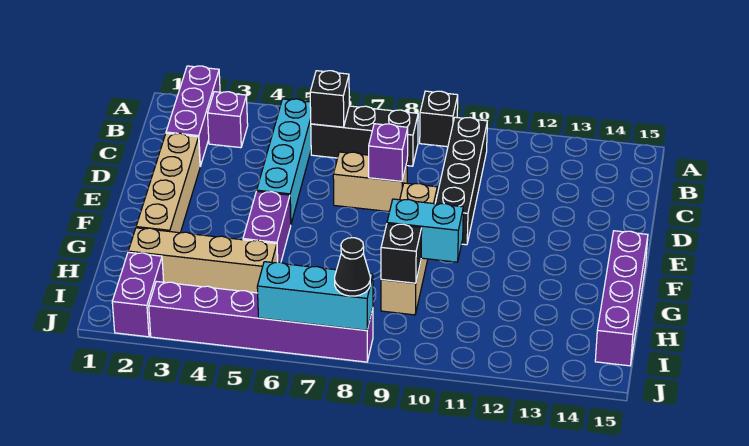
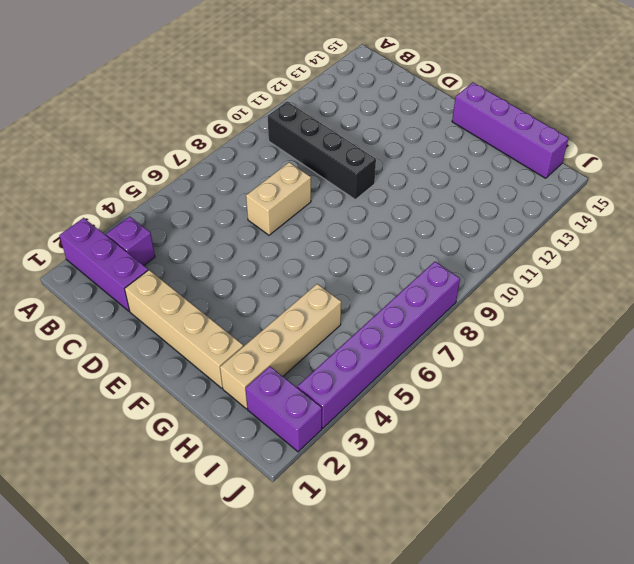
none -> black 1x1 brick [420,91,458,147]
none -> cyan 1x4 brick [257,99,311,223]
none -> black 1x3 brick [311,106,418,166]

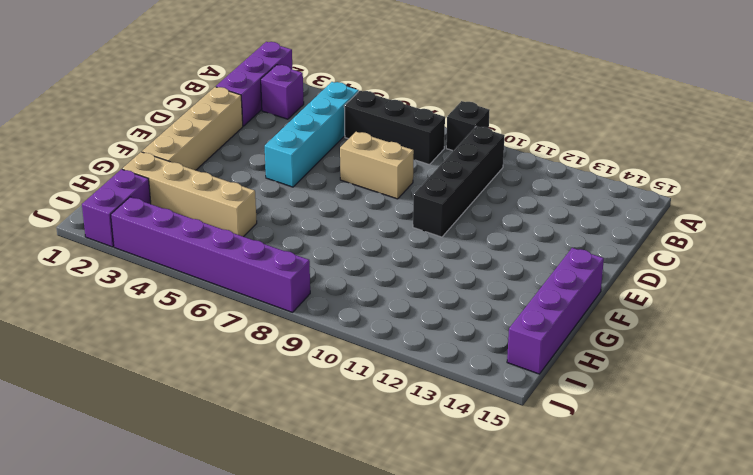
none -> tan 1x4 brick [381,183,437,315]
none -> purple 1x2 brick [243,191,291,262]
none -> black 1x1 brick [310,71,349,127]

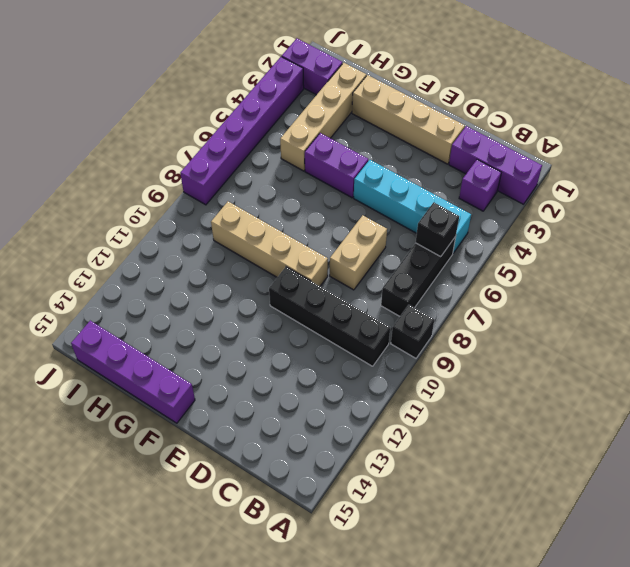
none -> purple 1x1 brick [369,124,408,181]
none -> cyan 1x2 brick [387,199,463,262]
none -> black 1x1 brick [381,224,422,283]

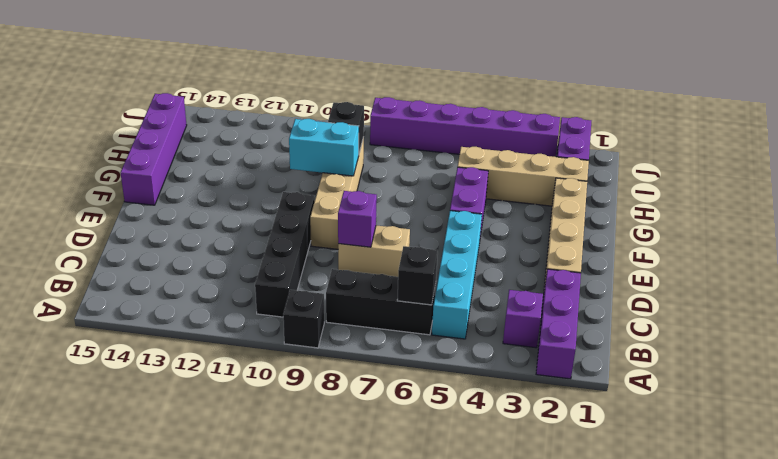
none -> cyan 1x3 brick [257,262,373,330]
none -> black 1x1 cone [335,238,370,296]

